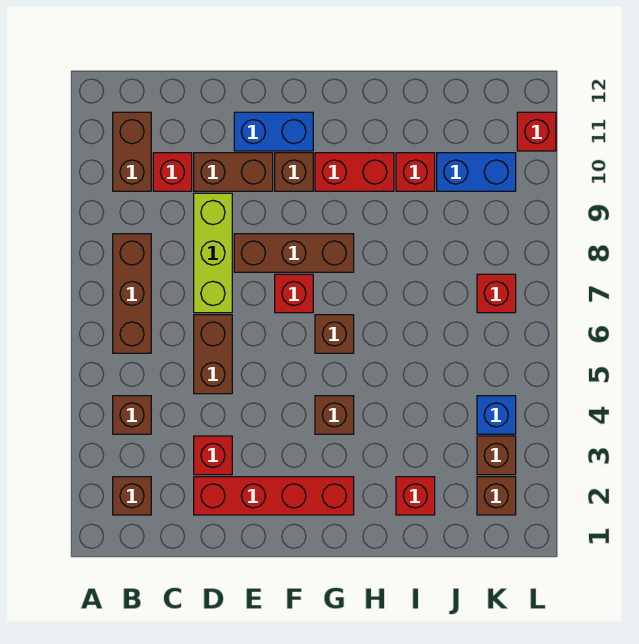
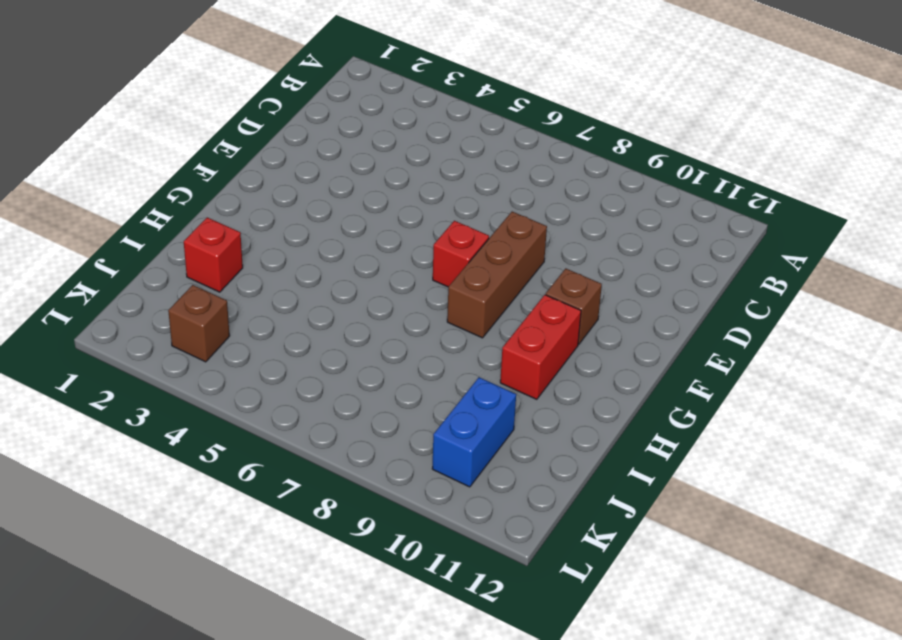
none -> brown 1x1 brick [113,477,151,515]
none -> brown 1x1 brick [113,396,151,434]
none -> brown 1x3 brick [113,234,151,353]

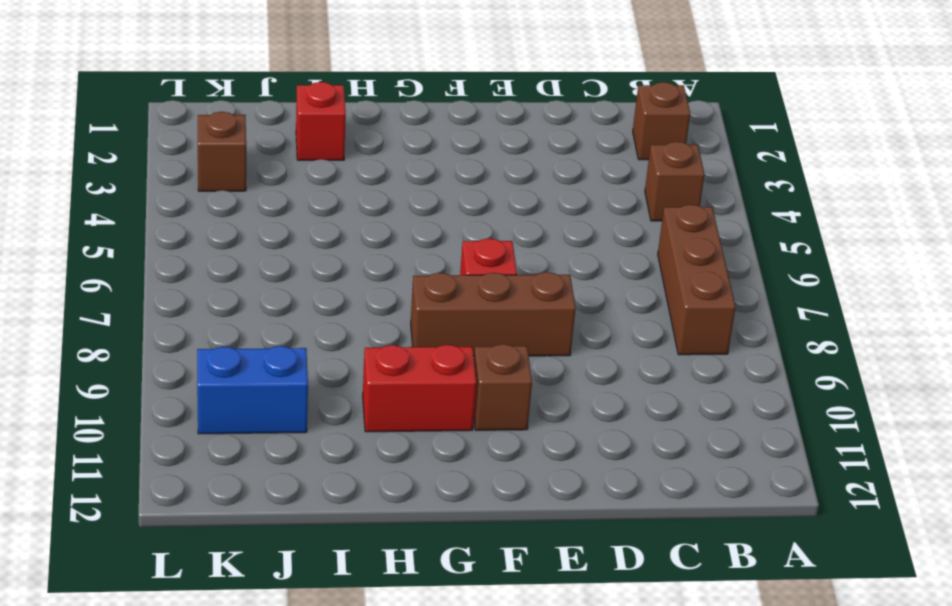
none -> brown 1x2 brick [113,112,151,191]
none -> red 1x1 brick [153,153,192,191]
none -> red 1x4 brick [194,477,354,515]

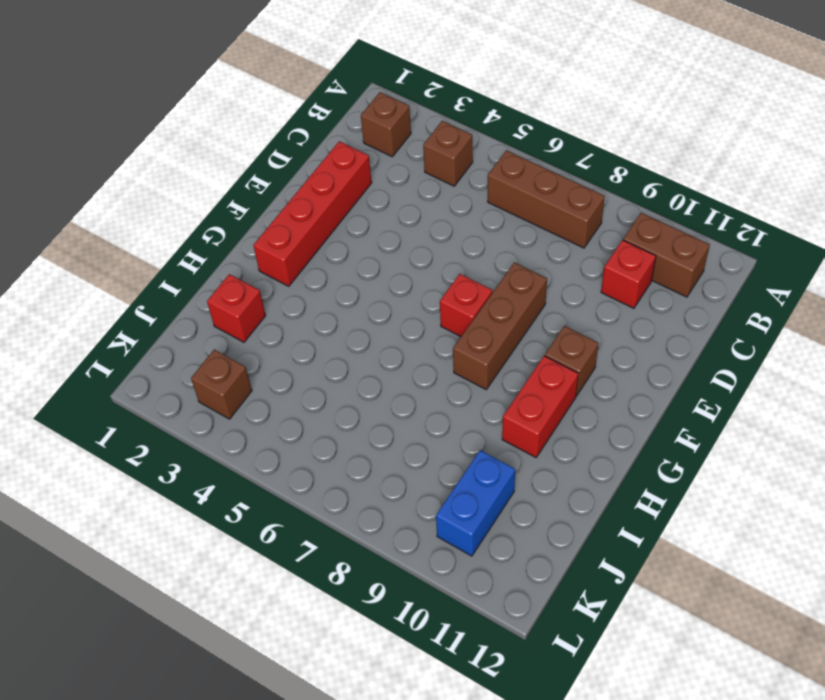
none -> red 1x1 brick [194,436,232,475]
none -> brown 1x2 brick [194,315,232,394]
none -> lime 1x3 brick [194,193,232,313]

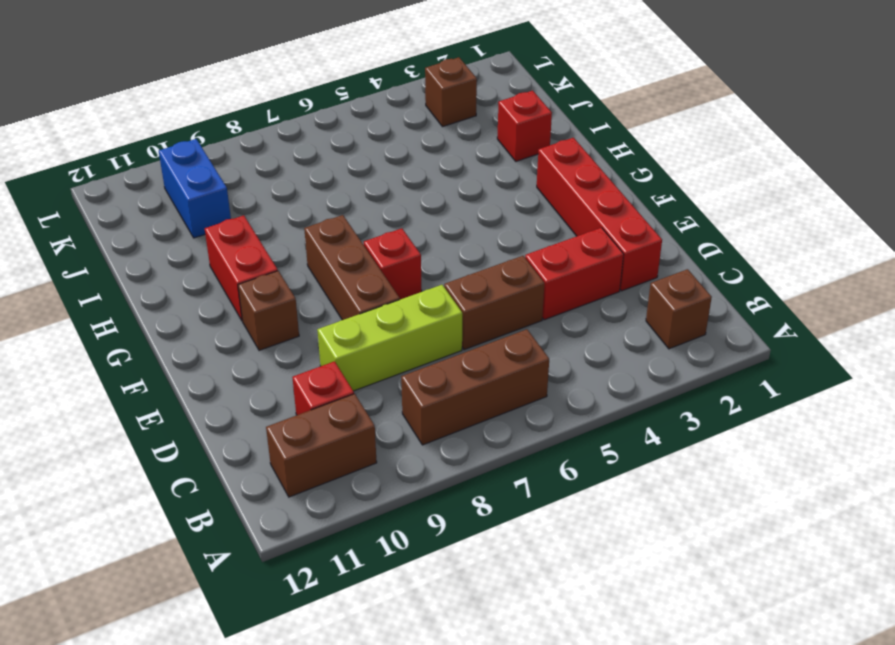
red 1x2 brick [525,228,624,320] -> red 1x1 brick [194,436,232,475]
none -> brown 1x1 brick [113,396,151,434]
none -> brown 1x2 brick [194,153,273,191]
none -> blue 1x2 brick [234,112,313,151]

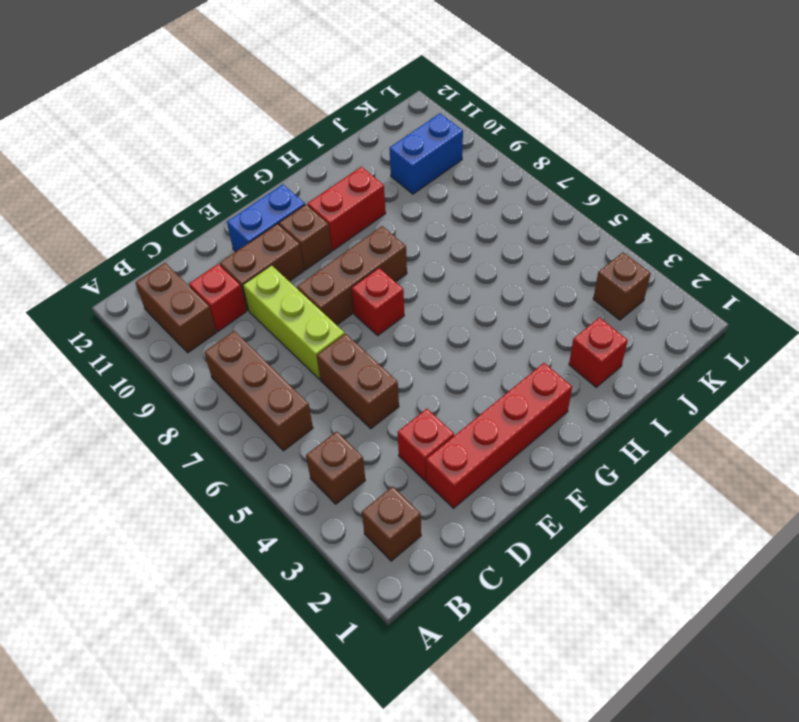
none -> brown 1x1 brick [315,396,354,434]
none -> brown 1x1 brick [315,315,354,353]
none -> red 1x1 brick [396,153,435,191]

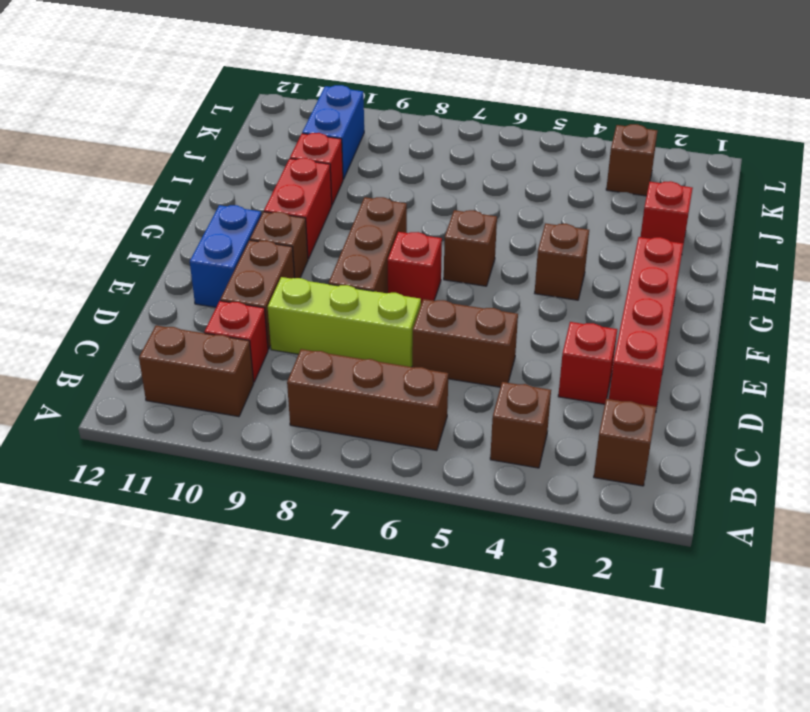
none -> brown 1x1 brick [477,477,516,515]
none -> blue 1x1 brick [477,396,516,434]
none -> red 1x1 brick [477,274,516,313]

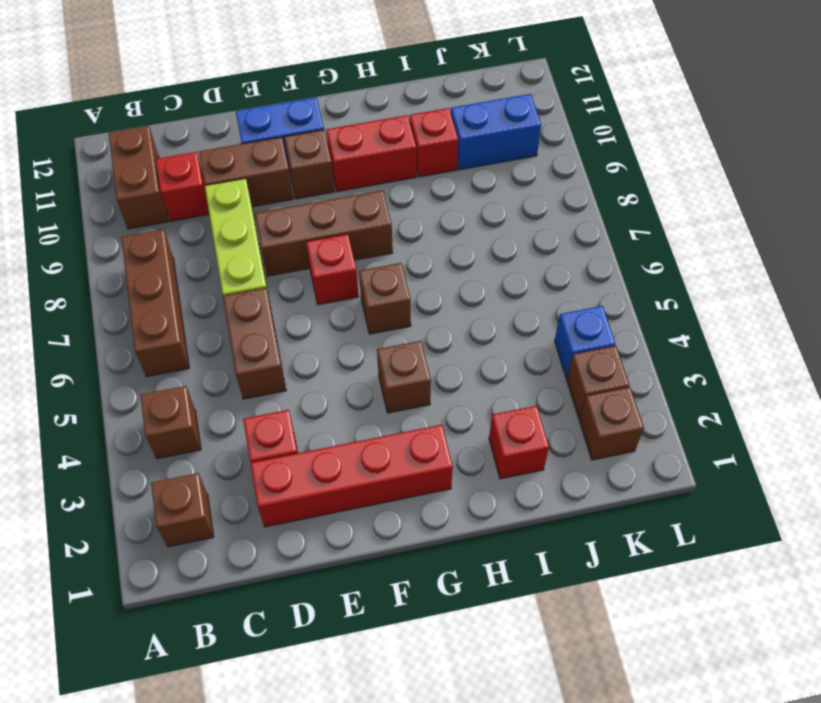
none -> red 1x1 brick [477,274,516,313]
none -> red 1x1 brick [517,112,556,151]

